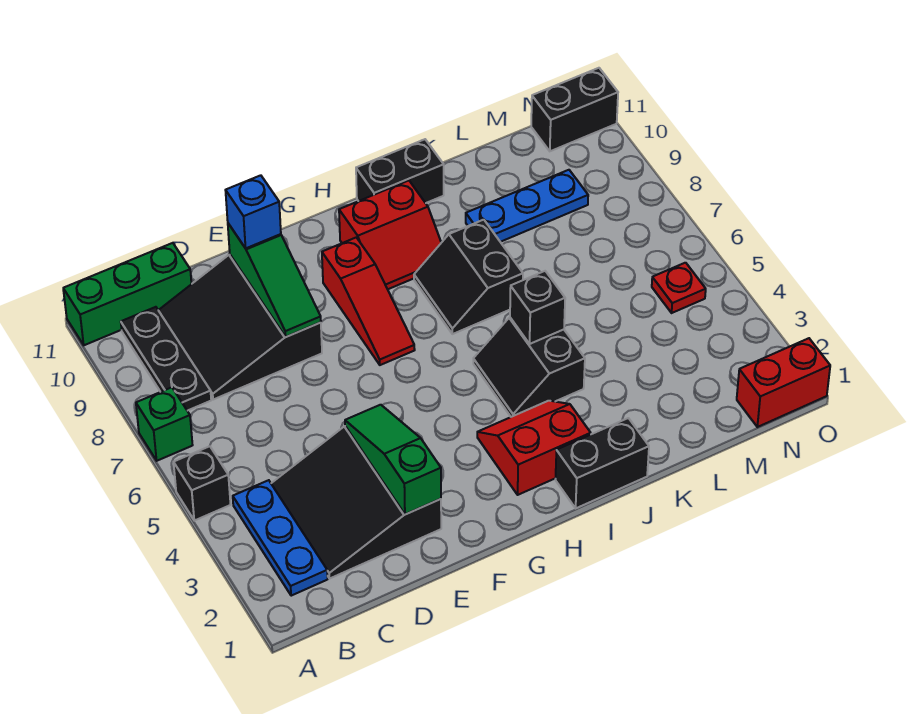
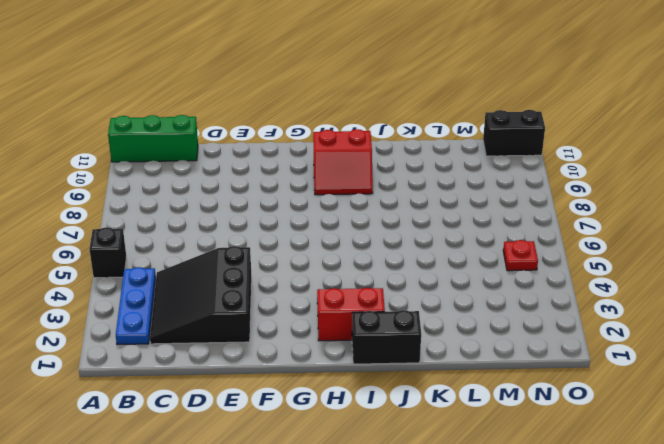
none -> green 1x1 brick [136,387,192,461]
none -> black 1x3 plate [121,307,211,411]
none -> black 3x3 slope [158,255,322,400]

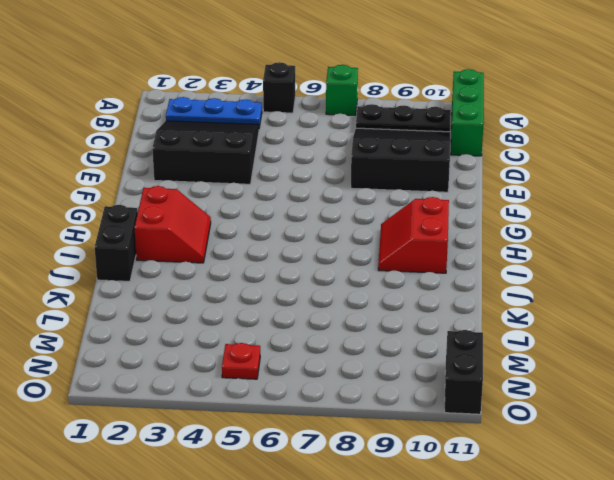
none -> red 1x3 slope [322,237,415,365]
none -> black 2x2 slope [473,318,585,417]
none -> black 2x2 slope [414,220,523,334]

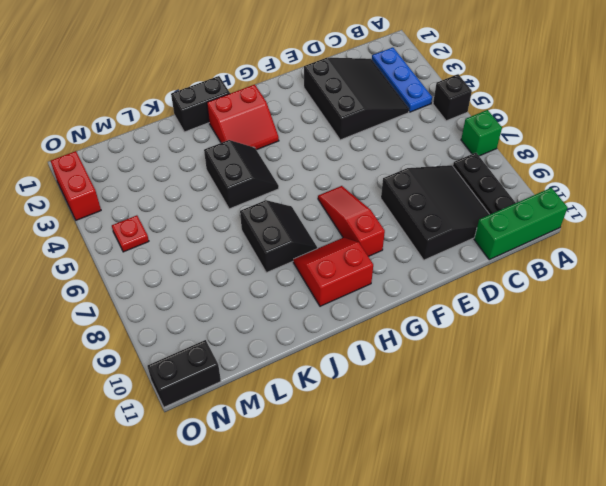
red 1x2 brick [51,151,101,220] -> red 1x2 brick turned to [737,338,830,427]
none -> black 1x2 brick [356,139,444,203]
none -> blue 1x3 plate [466,170,588,242]
none -> green 1x3 slope [345,405,441,514]

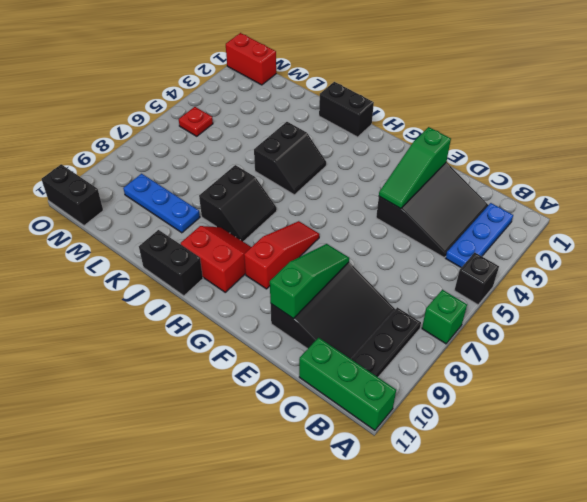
none -> red 2x2 slope [477,401,591,495]
none -> black 1x1 brick [510,271,565,344]
none -> blue 1x1 brick [225,175,281,248]

